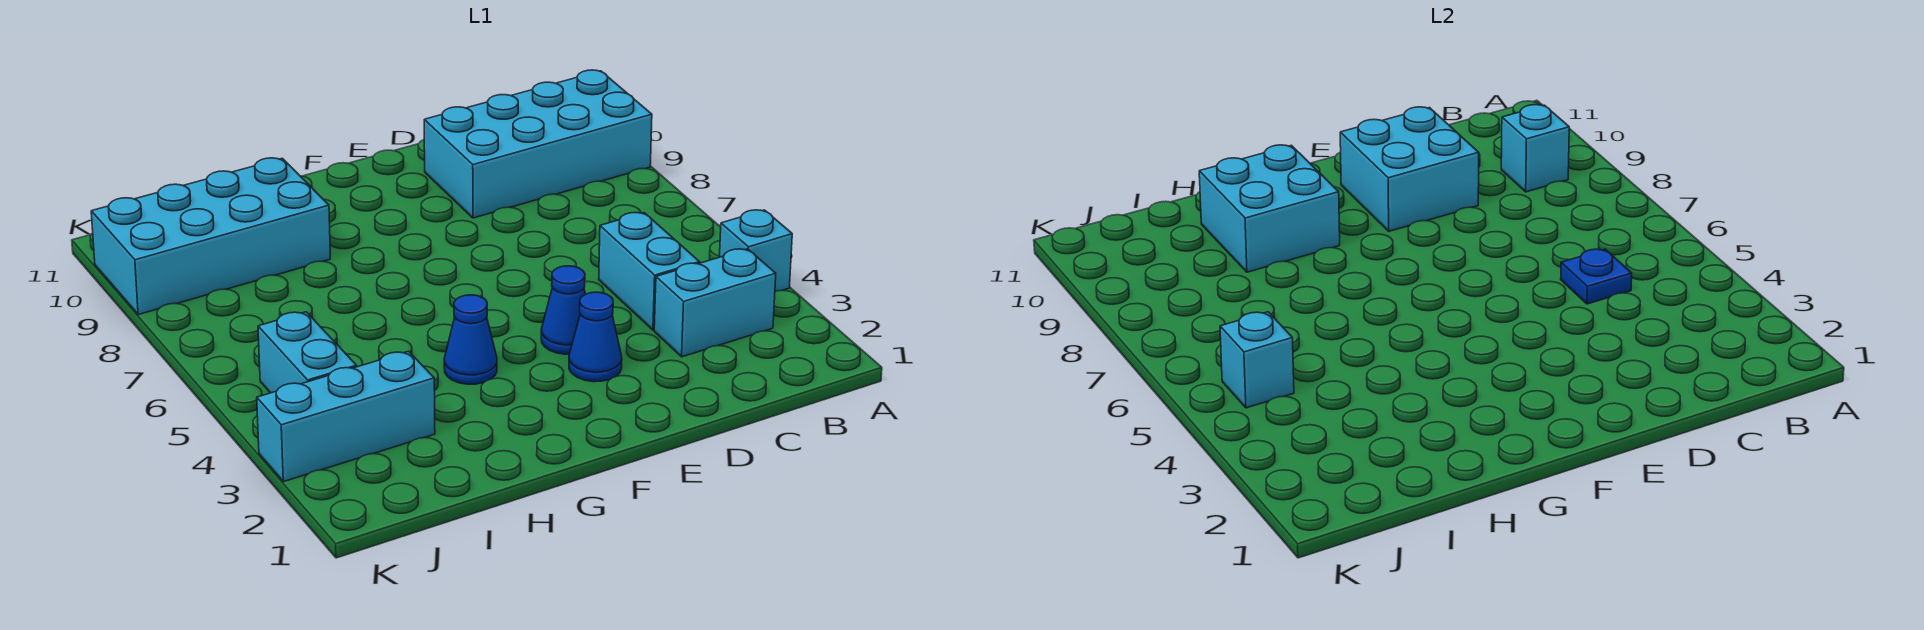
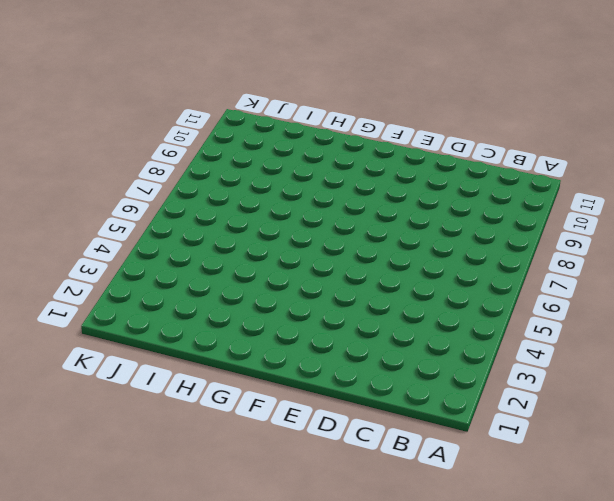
none -> cyan 1x1 brick [720,210,792,291]
none -> cyan 2x4 brick [424,70,652,218]
none -> cyan 1x2 brick [654,249,776,357]

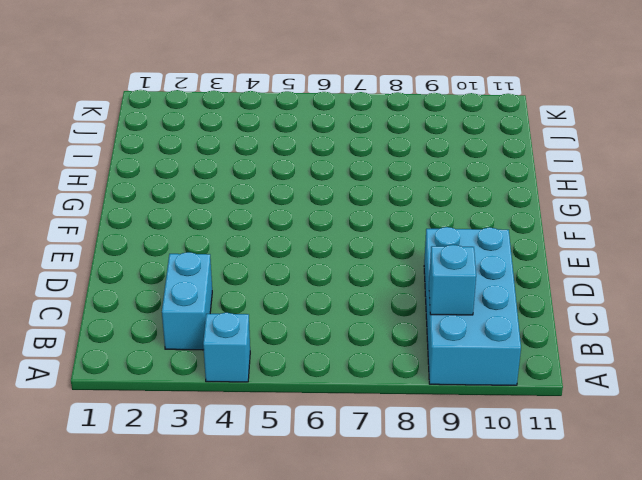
none -> cyan 1x2 brick [599,212,700,330]
none -> blue 1x1 cone [569,292,622,382]
none -> blue 1x1 cone [541,266,585,354]

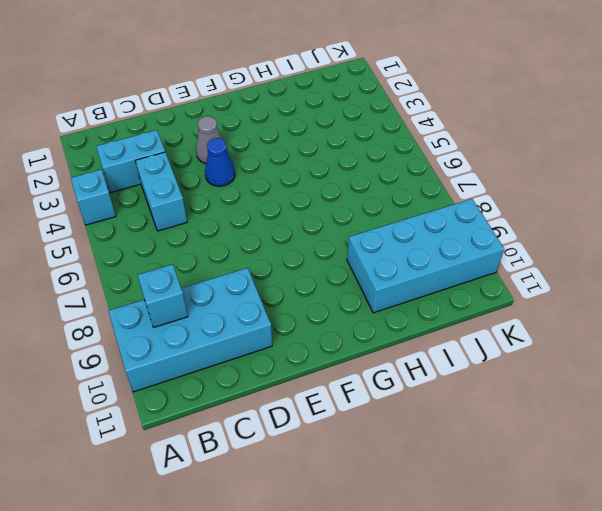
grey 1x1 cone [196,116,222,164] -> blue 1x1 cone [569,292,622,382]
none -> blue 1x1 cone [444,295,497,384]
none -> cyan 1x3 brick [257,351,435,482]
none -> cyan 1x2 brick [258,312,357,393]

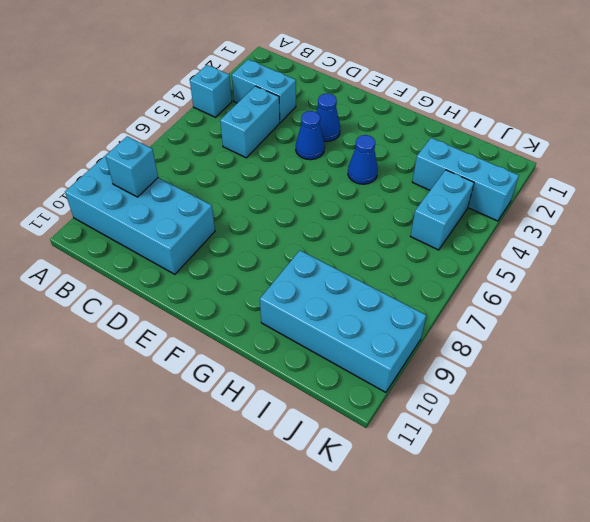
none -> blue 1x1 plate [1561,249,1632,304]
none -> cyan 2x2 brick [1340,107,1479,231]
none -> cyan 2x2 brick [1199,145,1340,272]

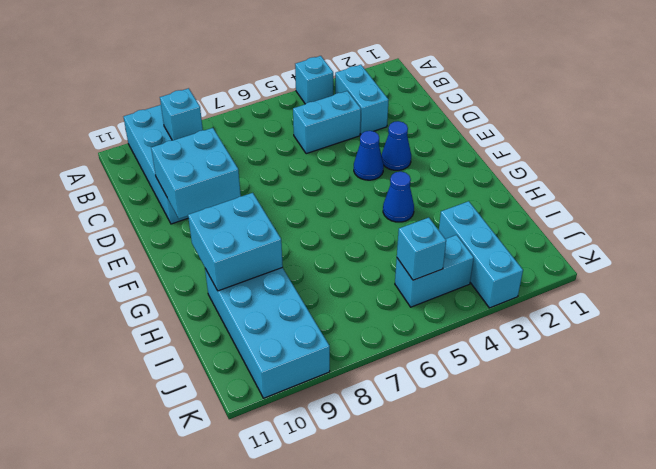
none -> blue 1x1 plate [1561,249,1632,304]

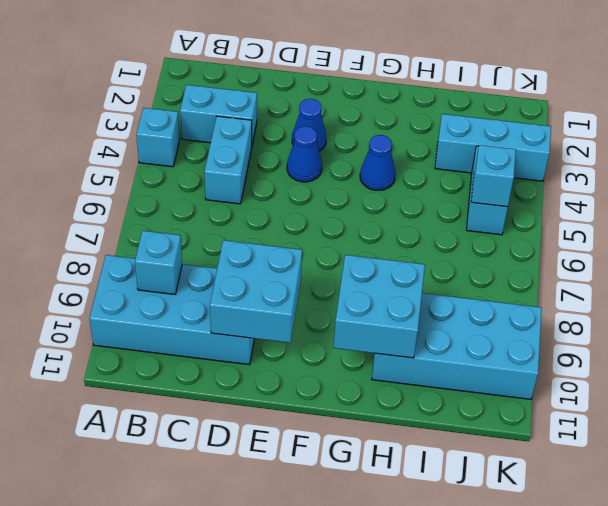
none -> blue 1x1 plate [1561,249,1632,304]

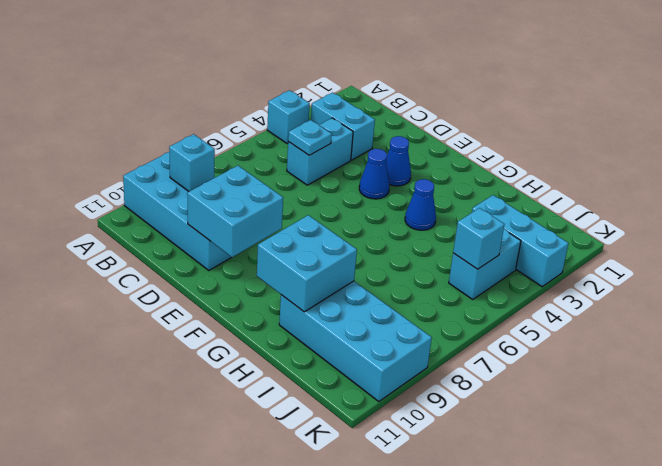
cyan 1x1 plate [288,120,332,155] -> blue 1x1 plate [1561,249,1632,304]

